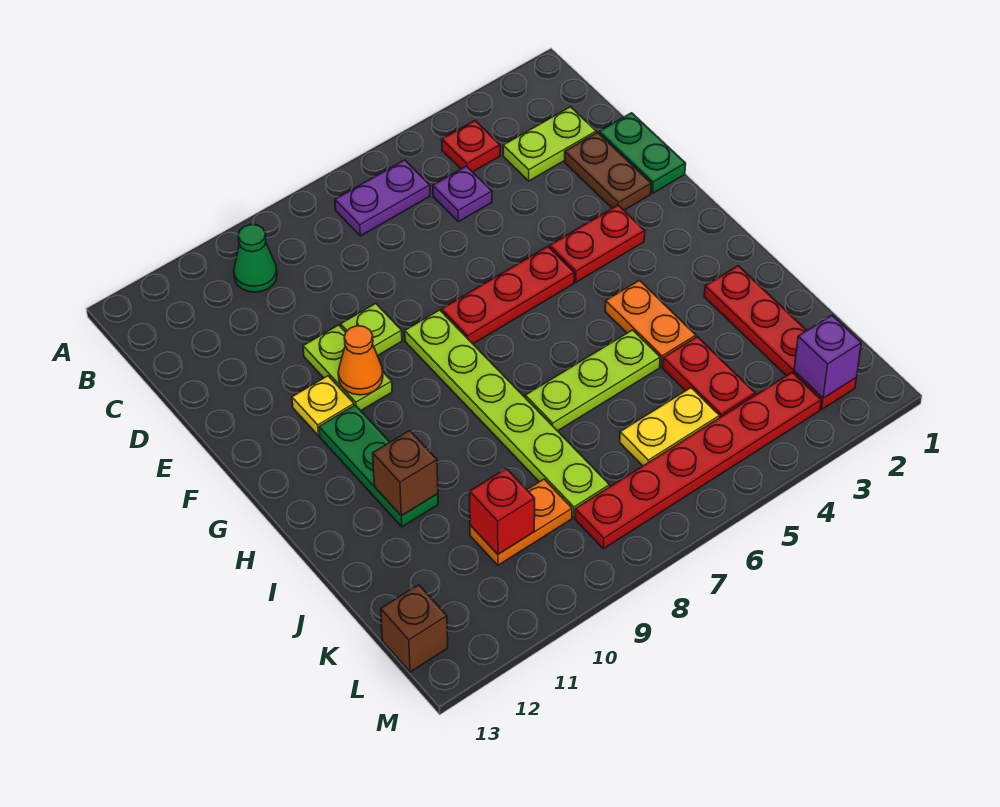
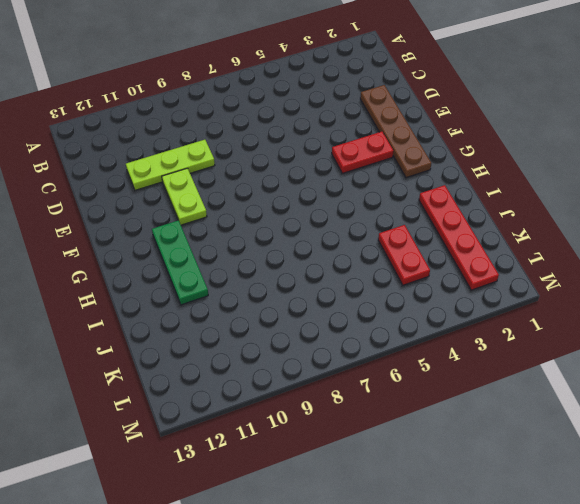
brown 1x4 plate [360,85,431,178] -> brown 1x2 plate [565,133,651,210]
lime 1x3 plate [126,140,215,190] -> lime 1x3 plate moved to [525,330,660,431]
none -> red 1x1 plate [442,121,500,172]
none -> purple 1x2 plate [335,160,430,236]
none -> green 1x1 cone [234,225,277,292]

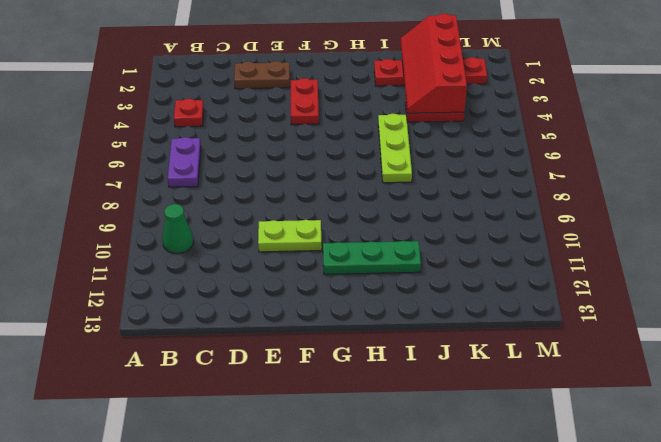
red 2x4 slope [401,14,467,113] -> none
none -> lime 1x2 plate [503,107,596,181]
none -> purple 1x1 plate [433,166,492,222]
none -> green 1x2 plate [599,113,686,193]

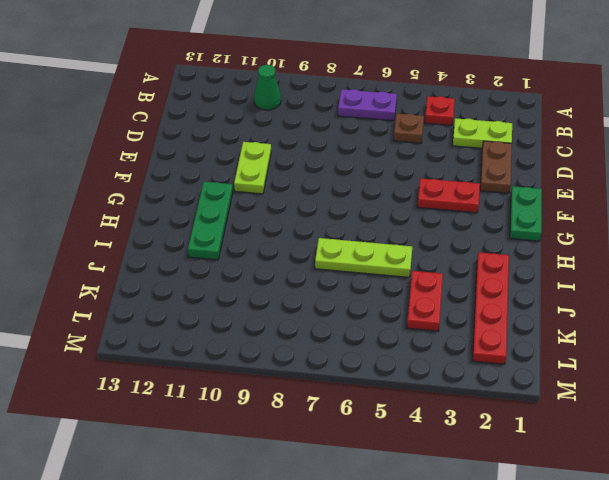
brown 1x1 plate [394,114,424,143] -> purple 1x1 plate [433,166,492,222]
green 1x2 plate [510,186,542,241] -> green 1x2 plate moved to [599,113,686,193]
none -> lime 1x1 plate [341,304,402,356]
none -> red 1x3 plate [442,246,574,344]
none -> lime 1x6 plate [405,310,610,517]

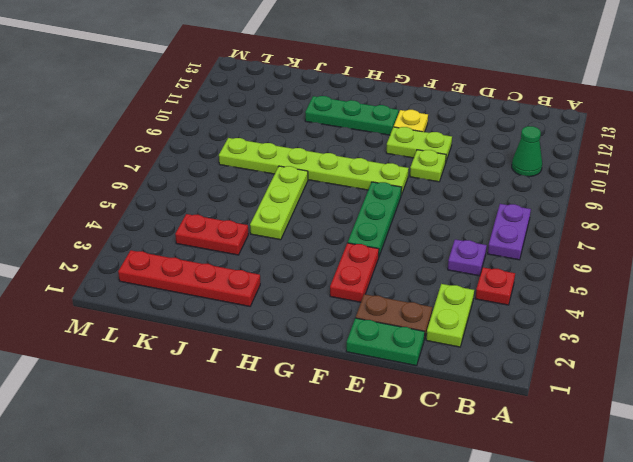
green 1x3 plate [348,182,402,256] -> red 1x3 plate [442,246,574,344]
none -> orange 1x2 plate [605,280,696,367]
none -> yellow 1x2 plate [620,388,719,466]
none -> orange 1x2 plate [470,479,572,565]

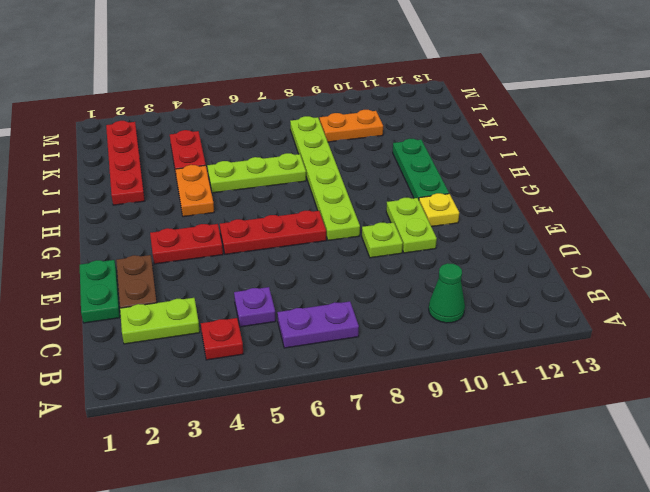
none -> yellow 1x2 plate [620,388,719,466]
none -> red 1x6 plate [575,372,821,549]
none -> brown 1x1 brick [381,585,448,672]

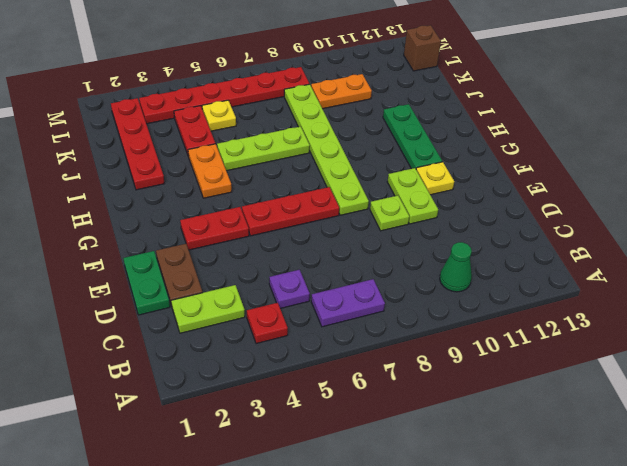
yellow 1x1 plate [202,100,236,131] -> yellow 1x2 plate [620,388,719,466]
none -> orange 1x1 cone [338,326,383,395]
none -> brown 1x1 brick [373,431,438,516]
none -> red 1x1 brick [470,469,535,554]

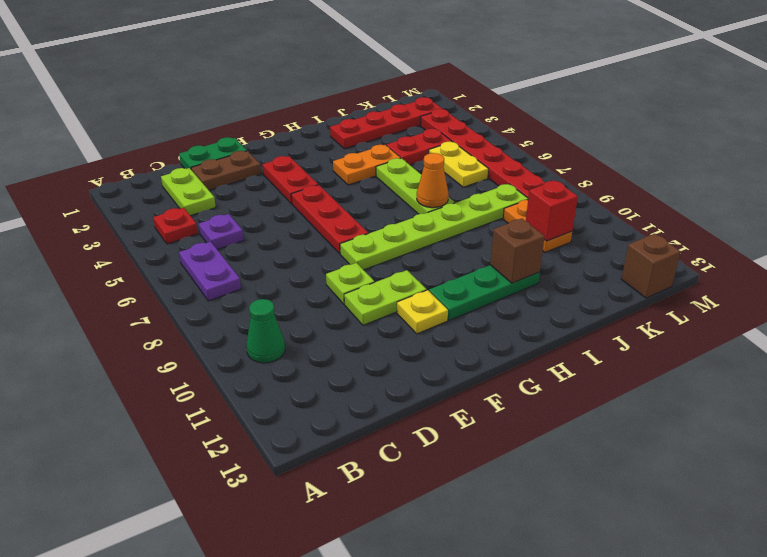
orange 1x1 cone [417,153,449,208] -> orange 1x1 cone moved to [338,326,383,395]
none -> purple 1x1 brick [794,315,861,398]

